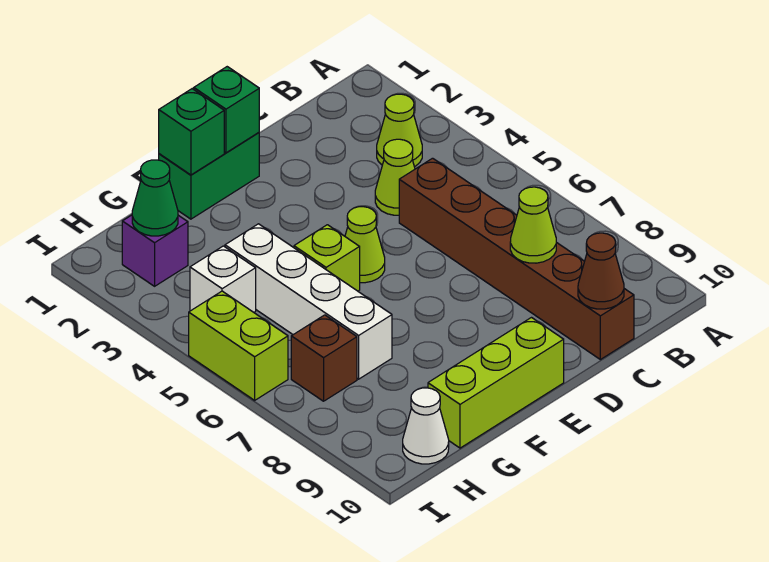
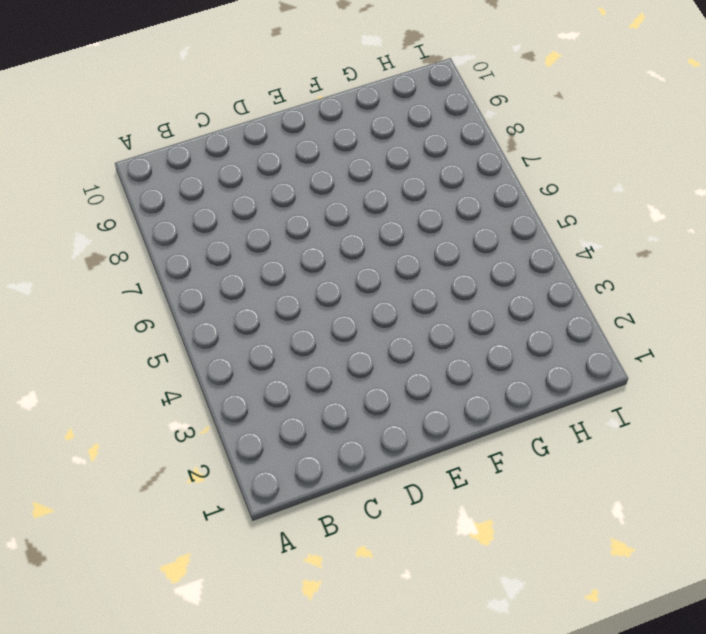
none -> lime 1x1 cone [377,94,422,167]
none -> lime 1x1 cone [375,139,415,215]
none -> brown 1x6 brick [399,158,634,360]

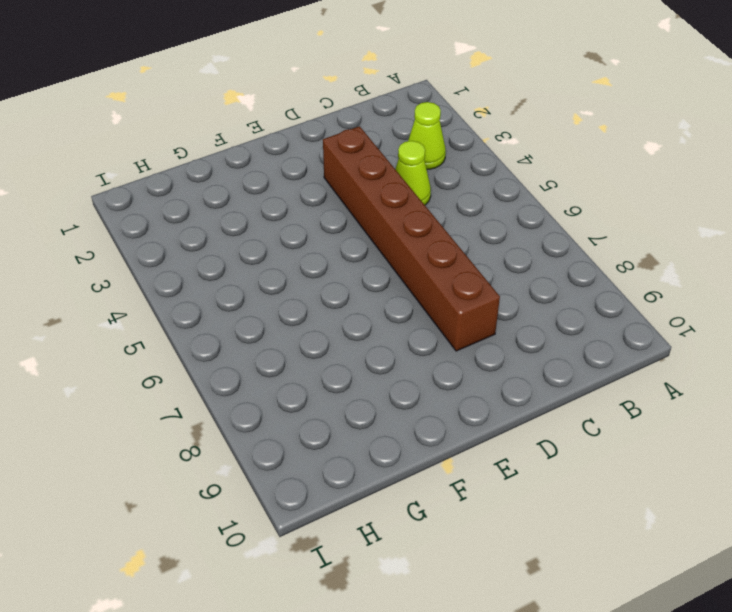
brown 1x6 brick [323,126,500,351] -> brown 1x6 brick moved to [399,158,634,360]
none -> green 1x2 brick [159,133,259,219]
none -> lime 1x1 cone [345,207,385,283]
none -> lime 1x3 brick [428,318,564,448]

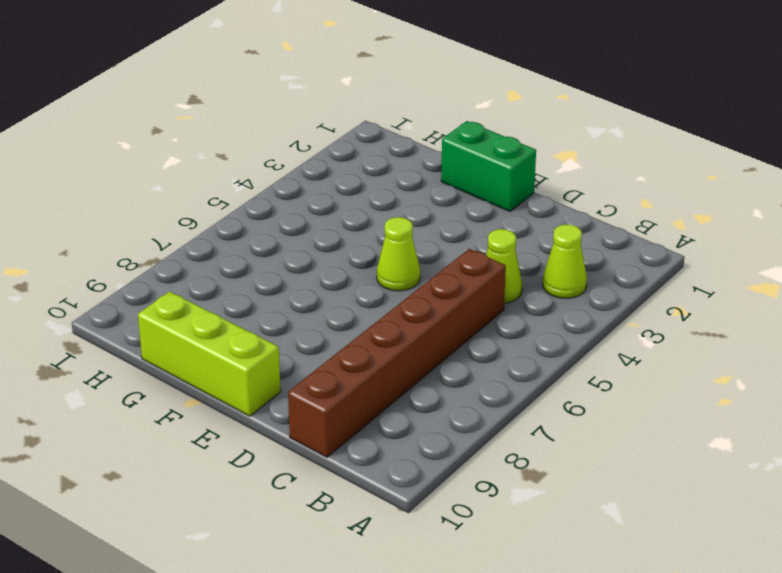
none -> lime 1x1 brick [294,225,360,291]
none -> white 1x4 brick [225,224,392,379]
none -> purple 1x1 brick [122,215,188,286]

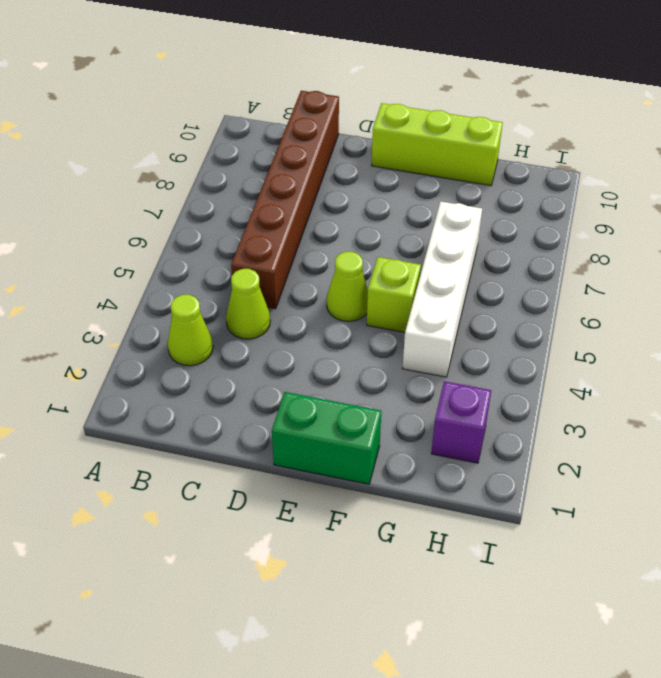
none -> white 1x1 brick [190,246,256,312]
none -> brown 1x1 brick [291,315,357,401]
none -> white 1x1 cone [403,388,449,464]

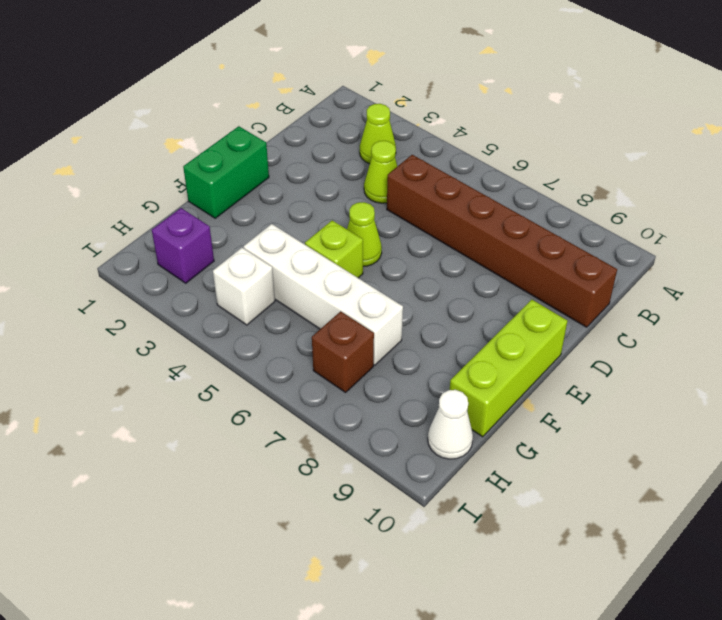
none -> lime 1x2 brick [189,291,288,400]
none -> lime 1x1 cone [510,187,556,263]
none -> brown 1x1 cone [578,233,624,309]

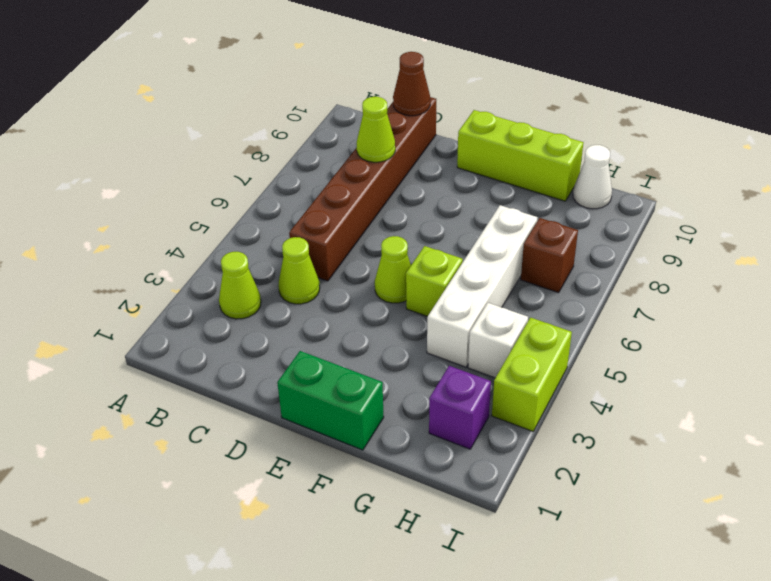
lime 1x2 brick [492,318,572,431] -> lime 1x2 brick moved to [189,291,288,400]
none -> green 1x1 brick [194,67,259,153]
none -> green 1x1 brick [159,89,224,175]
none -> green 1x1 cone [132,160,178,236]

